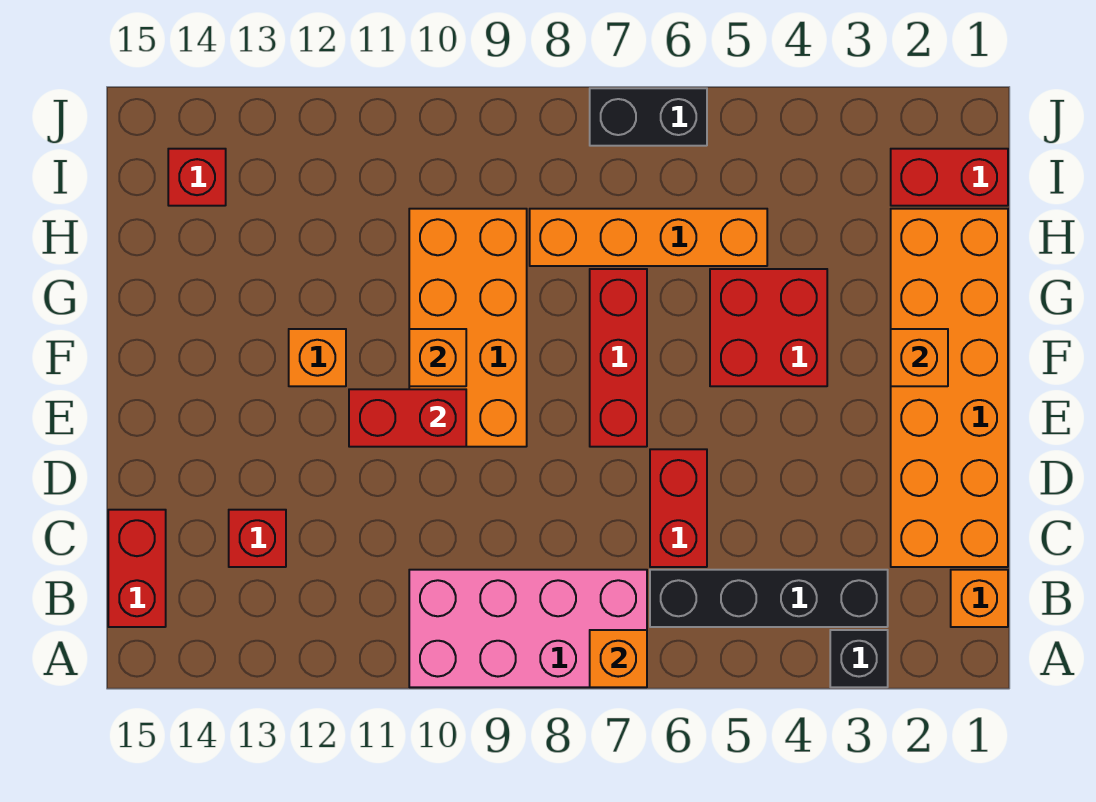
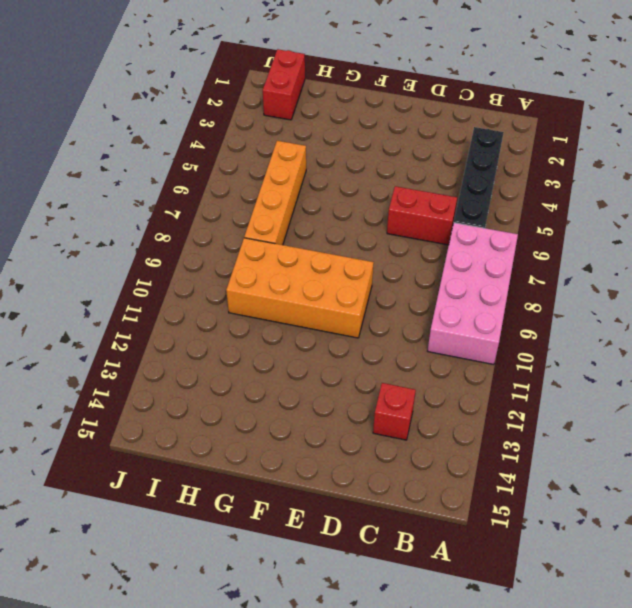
none -> black 1x1 brick [830,630,888,687]
none -> orange 1x1 brick [951,570,1008,627]
none -> red 1x2 brick [108,510,166,627]

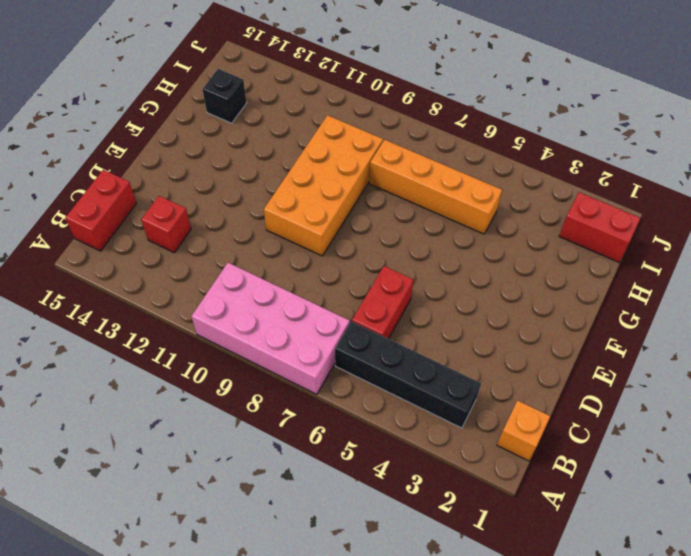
black 1x1 brick [202,69,247,123] -> black 1x1 brick moved to [830,630,888,687]
none -> orange 2x6 brick [891,209,1008,567]
none -> red 1x3 brick [590,269,647,447]
none -> red 2x2 brick [710,269,827,386]

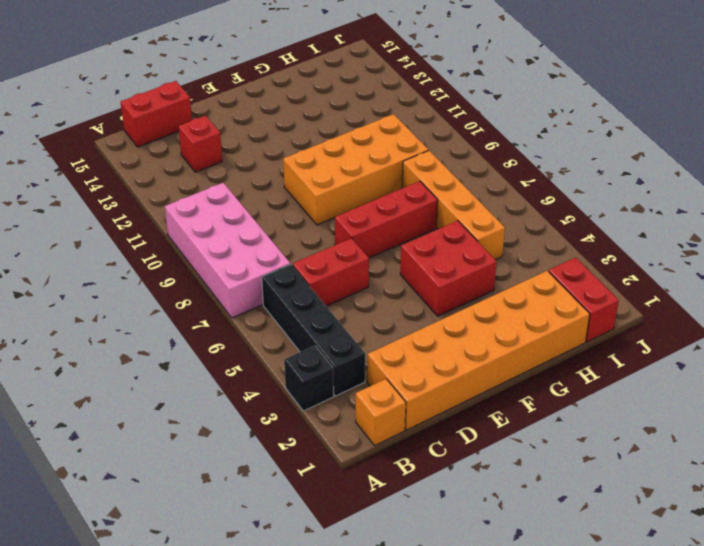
none -> orange 1x1 brick [289,329,346,386]
none -> red 1x1 brick [168,149,226,206]
none -> black 1x2 brick [590,88,707,146]

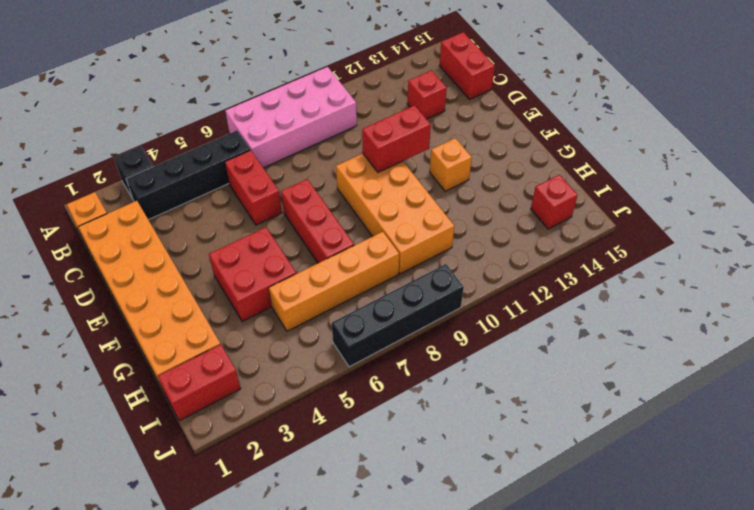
black 1x4 brick [332,264,464,367] -> black 1x2 brick [590,88,707,146]
none -> orange 1x1 brick [590,630,647,687]
none -> orange 1x1 brick [891,329,948,386]
none -> orange 1x1 brick [409,329,466,386]

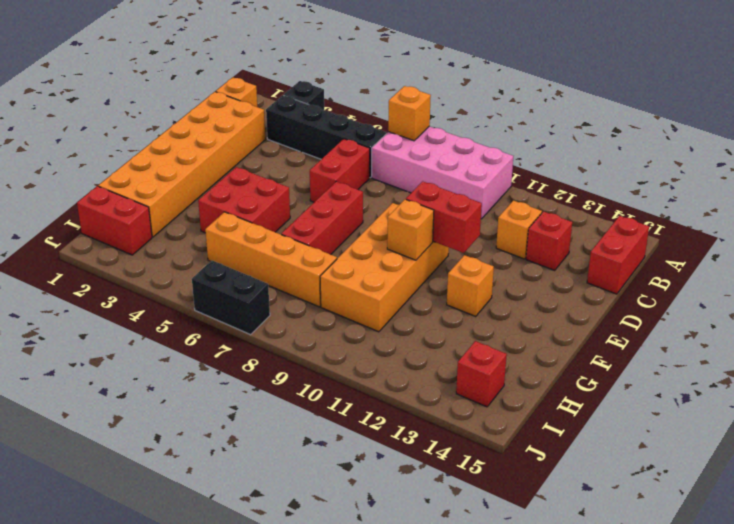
orange 1x1 brick [496,201,542,259] -> orange 1x1 brick moved to [891,329,948,386]

